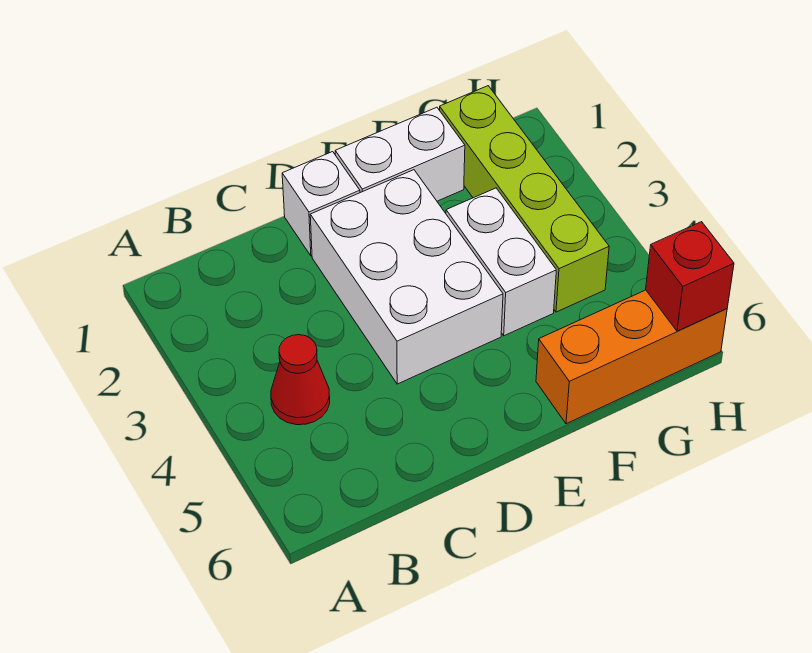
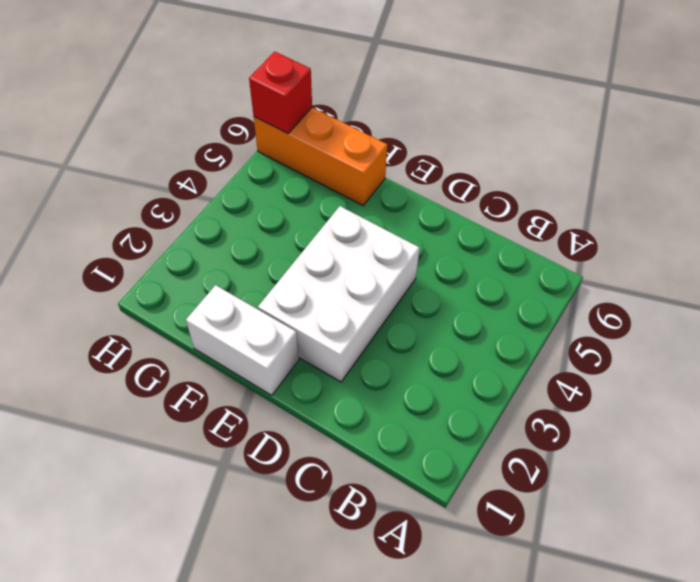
none -> red 1x1 cone [271,335,330,425]
none -> white 1x1 brick [282,152,360,256]

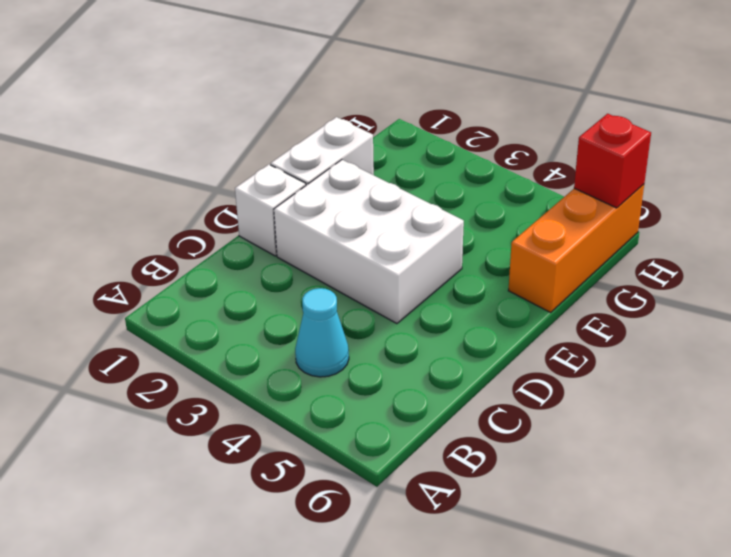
cyan 1x1 cone [295,288,349,377] -> red 1x1 cone [271,335,330,425]
none -> white 1x2 brick [446,188,556,336]
none -> lime 1x4 brick [439,86,609,312]

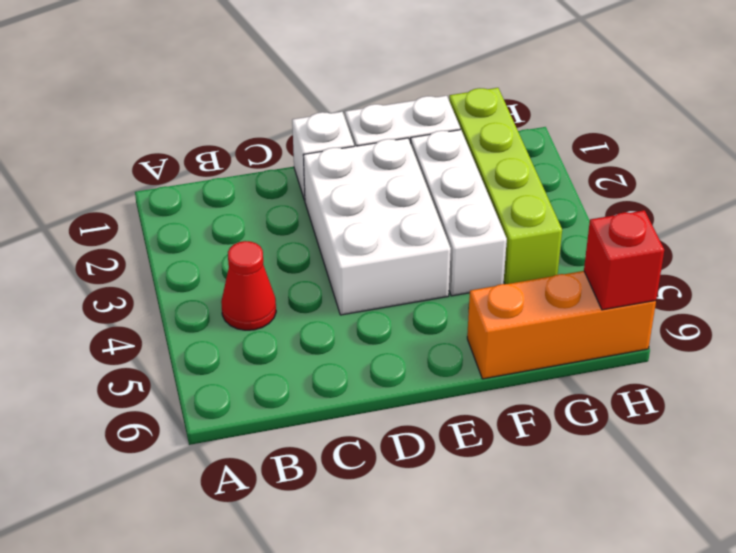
white 1x3 brick [411,130,507,296] -> white 1x2 brick [446,188,556,336]

